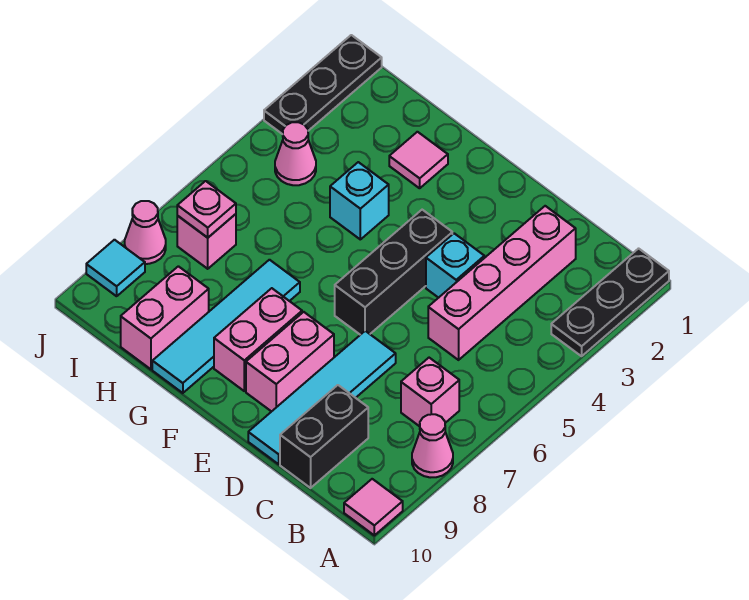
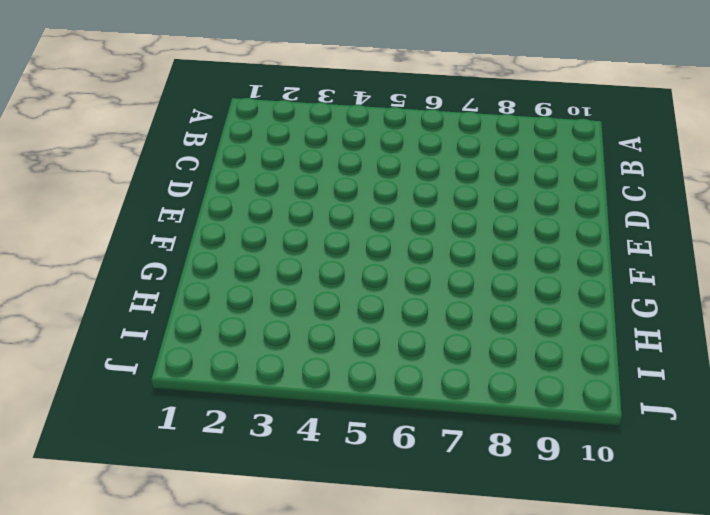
none -> black 1x3 plate [551,249,669,356]
none -> pink 1x1 cone [412,414,453,478]
none -> pink 1x1 tile [344,479,403,535]

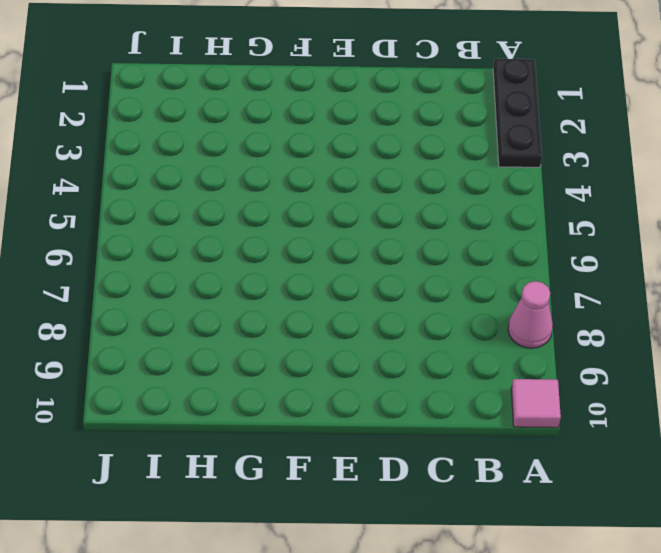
none -> pink 1x1 brick [401,358,459,426]
none -> pink 1x4 brick [428,206,576,360]
none -> black 1x2 brick [280,385,368,488]

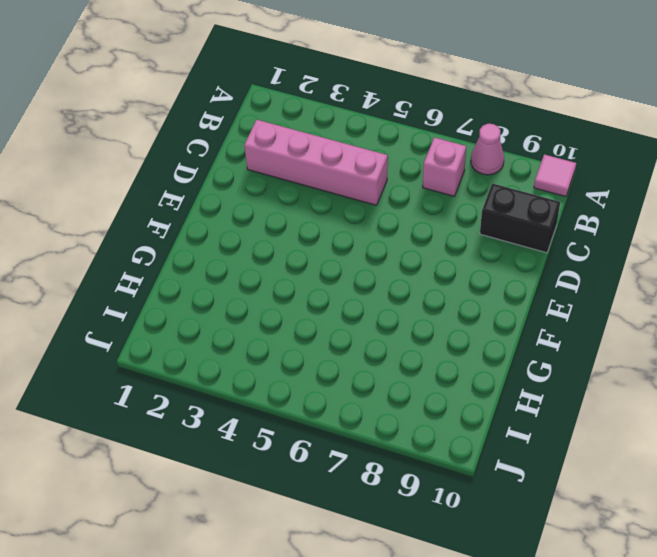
none -> black 1x3 plate [551,249,669,356]
none -> cyan 1x1 brick [426,233,484,298]
none -> cyan 1x4 tile [248,331,396,464]

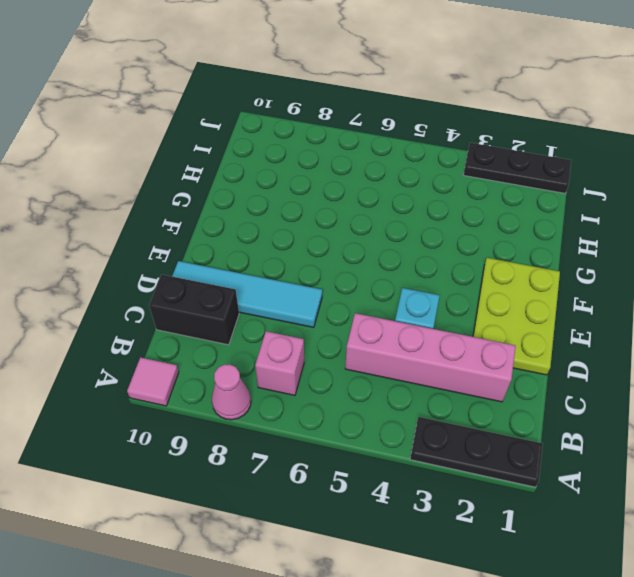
lime 2x3 plate [473,258,560,375] -> none
none -> black 1x3 brick [335,210,452,335]
none -> pink 1x2 brick [246,312,334,412]
none -> pink 1x2 brick [214,288,302,391]

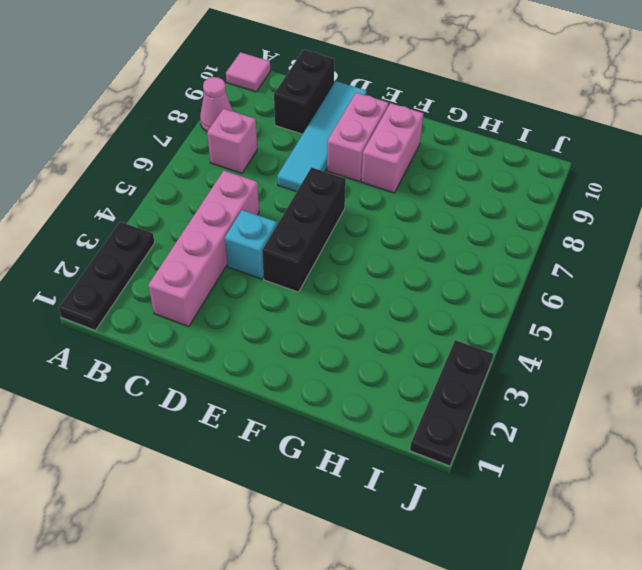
none -> pink 1x1 tile [389,132,448,188]
none -> cyan 1x1 brick [330,162,389,239]
none -> cyan 1x4 tile [152,260,300,393]

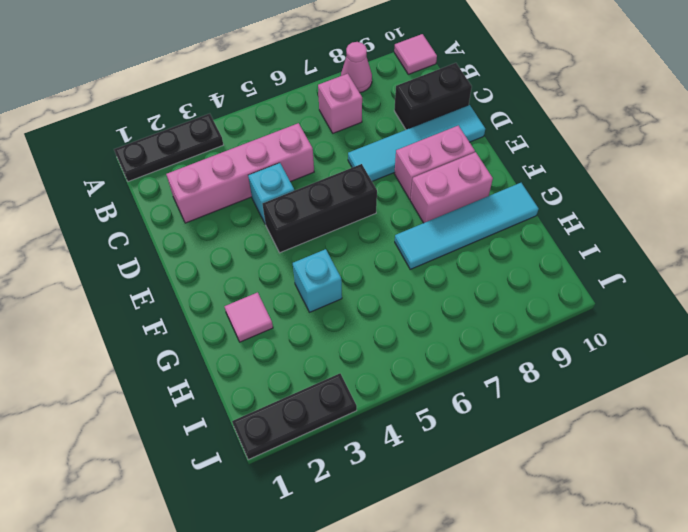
none -> pink 1x2 brick [121,266,209,369]
none -> pink 1x1 cone [275,122,316,185]
none -> pink 1x1 brick [177,214,236,269]

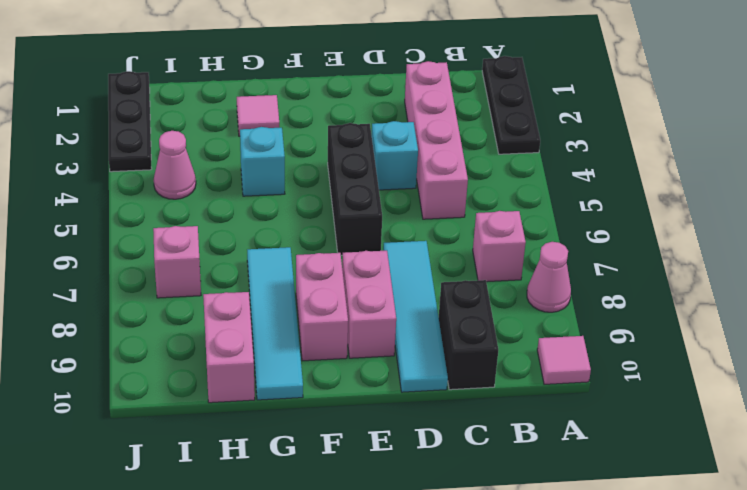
none -> pink 1x1 cone [125,201,166,264]
none -> cyan 1x1 tile [86,240,145,296]
none -> pink 1x1 plate [177,181,236,238]

